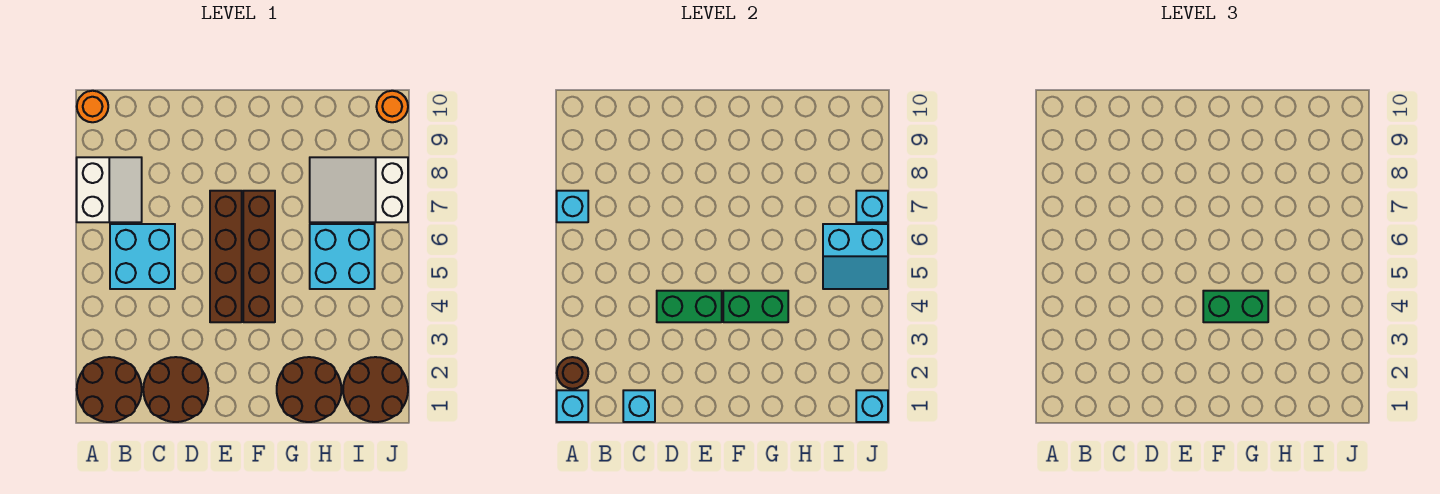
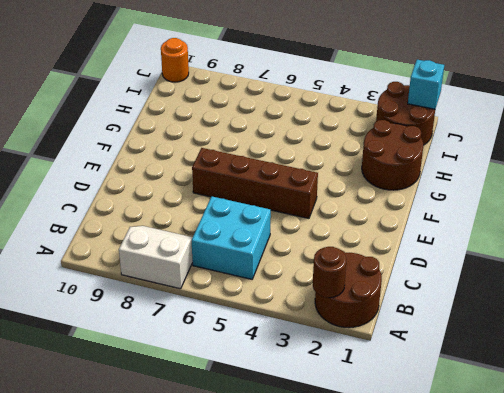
none -> orange 1x1 round brick [77,91,108,122]
none -> brown 2x2 round brick [143,357,208,422]
none -> brown 1x4 brick [243,191,275,322]

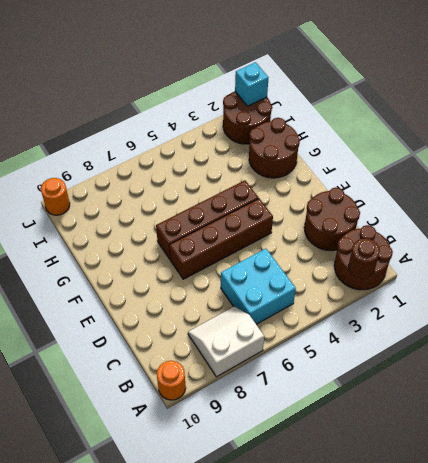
none -> cyan 2x2 brick [310,224,375,289]
none -> white 2x3 slope [310,157,408,222]
none -> cyan 1x1 brick [557,390,588,422]

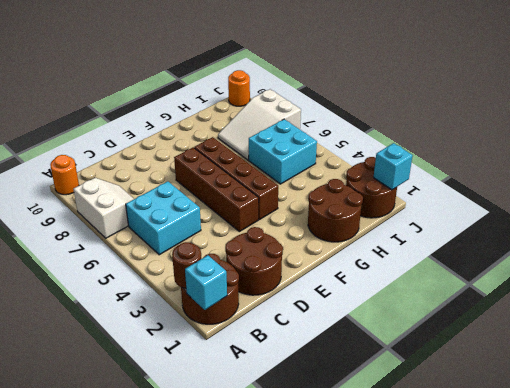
none -> cyan 1x1 brick [557,191,588,222]
none -> cyan 1x1 brick [623,390,655,422]
none -> green 1x2 brick [657,291,722,322]

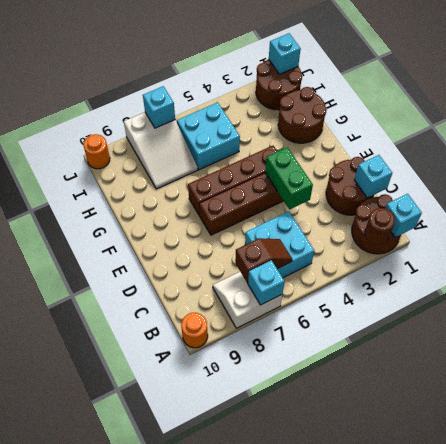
brown 1x2 slope [235,238,292,283] -> none
none -> green 1x2 brick [723,291,788,322]
none -> cyan 2x2 slope [823,224,888,289]
none -> green 1x2 brick [1203,291,1268,322]

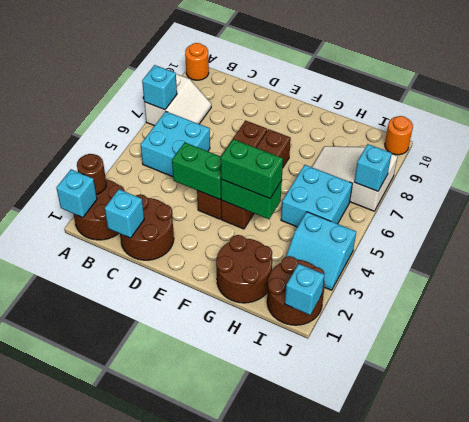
cyan 2x2 slope [286,212,356,290] -> cyan 2x2 slope moved to [823,224,888,289]

